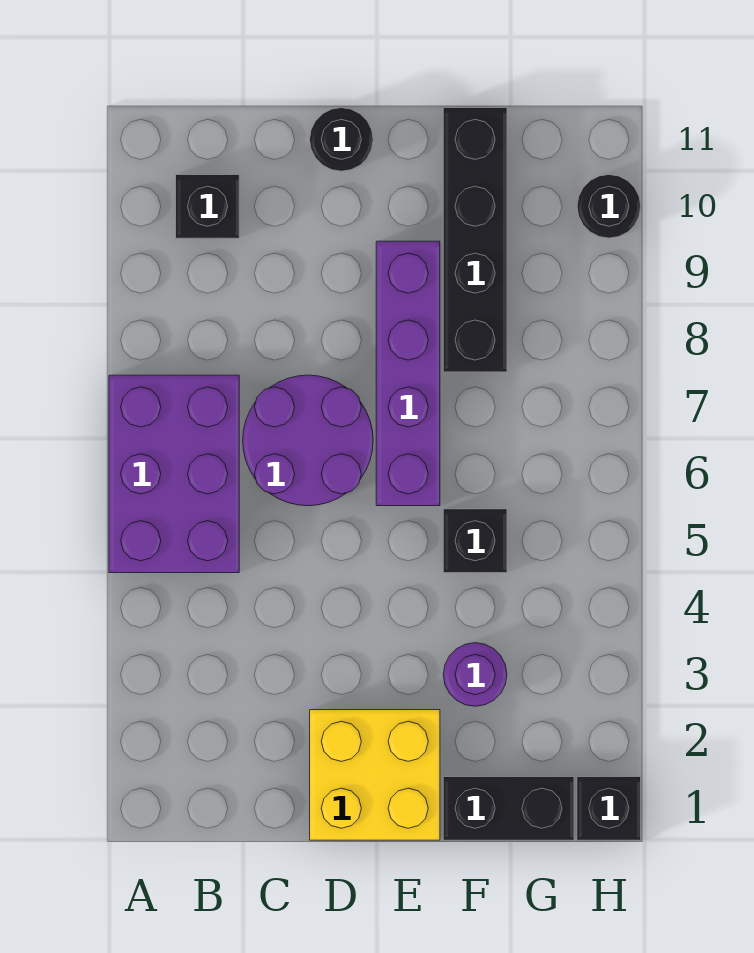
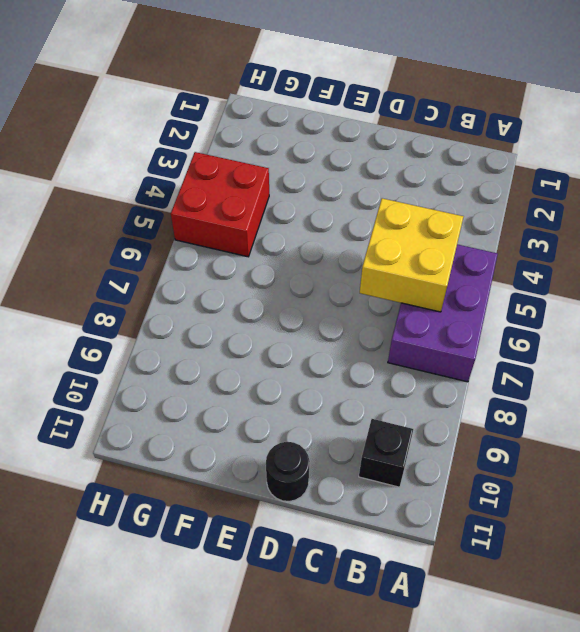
yellow 2x2 brick [360,198,463,312] -> yellow 2x2 brick moved to [310,710,440,840]
red 2x2 brick [171,152,269,257] -> none
none -> purple 2x2 round brick [243,375,373,506]
none -> purple 1x4 brick [376,241,440,506]
none -> black 1x2 brick [443,777,574,840]

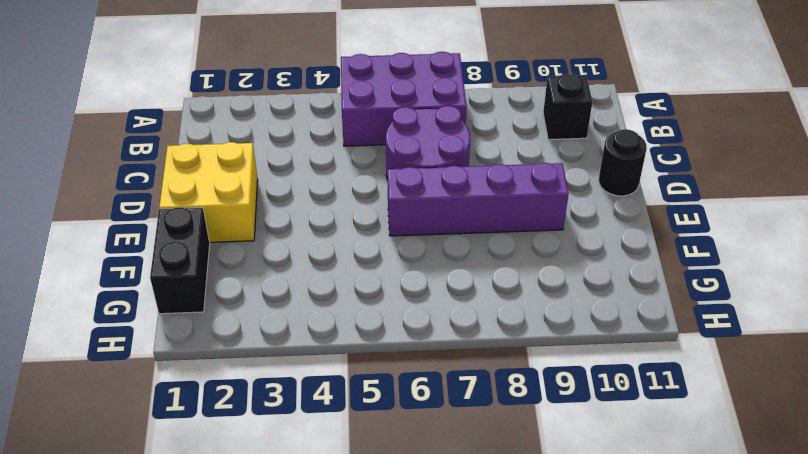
none -> purple 1x1 round brick [443,643,507,706]
none -> black 1x1 brick [443,509,507,573]
none -> black 1x4 brick [443,108,507,372]

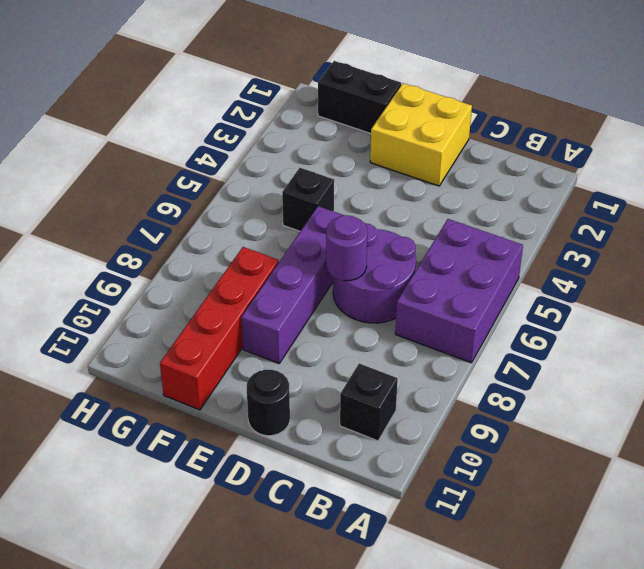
purple 1x1 round brick [326,215,367,281] -> purple 1x1 round brick moved to [443,643,507,706]
red 1x4 brick [160,247,279,410] -> black 1x4 brick [443,108,507,372]
none -> black 1x1 brick [577,777,641,840]
none -> black 1x1 round brick [577,175,641,238]

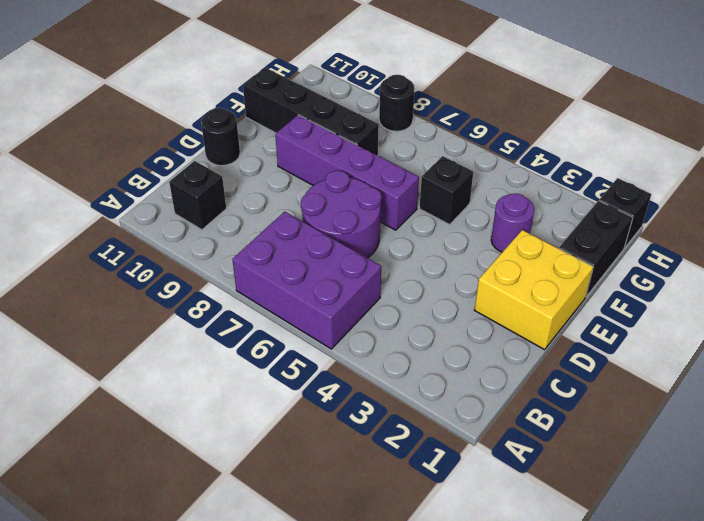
black 1x1 round brick [379,75,414,131] -> black 1x1 round brick moved to [577,175,641,238]

